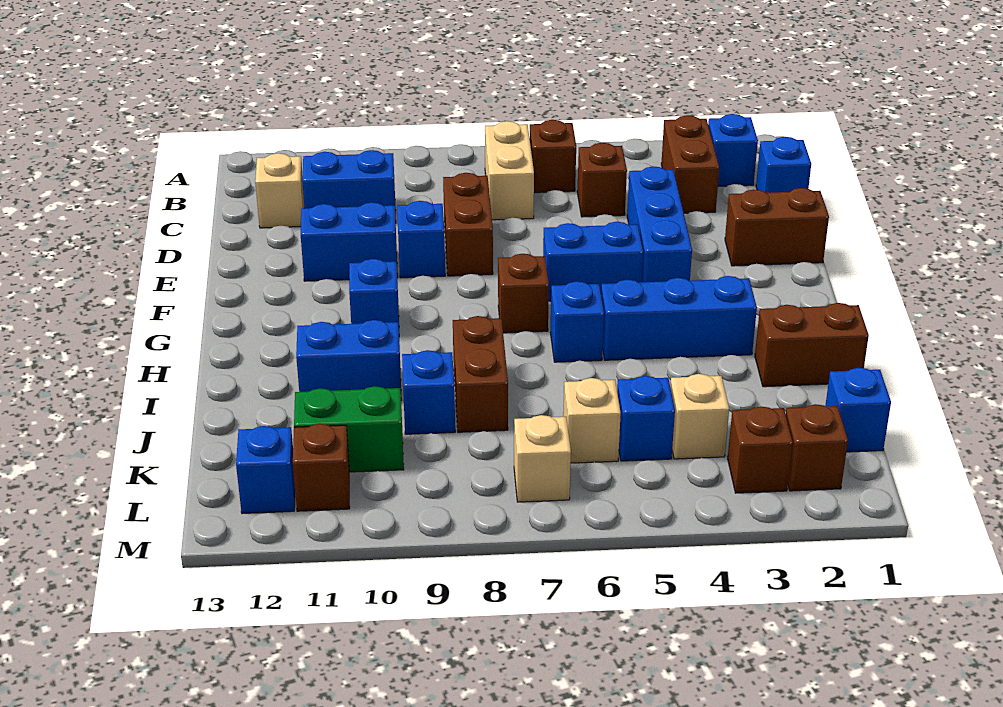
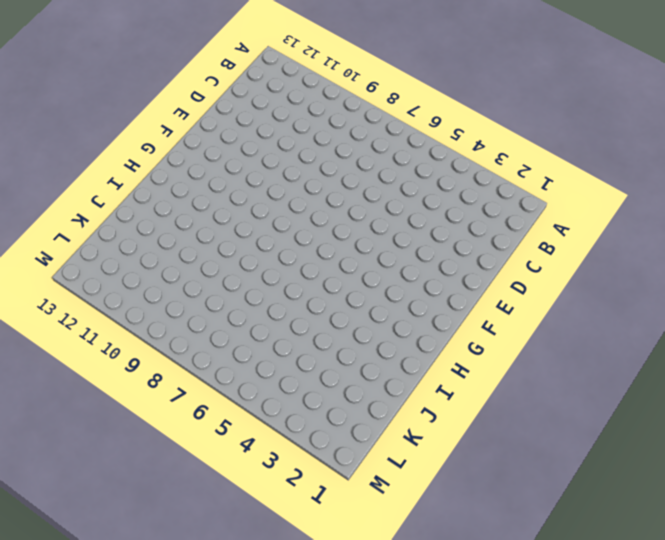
none -> blue 1x1 brick [708,114,758,186]
none -> brown 1x2 brick [661,115,719,213]
none -> brown 1x1 brick [530,120,576,193]
none -> tan 1x2 brick [485,121,534,220]

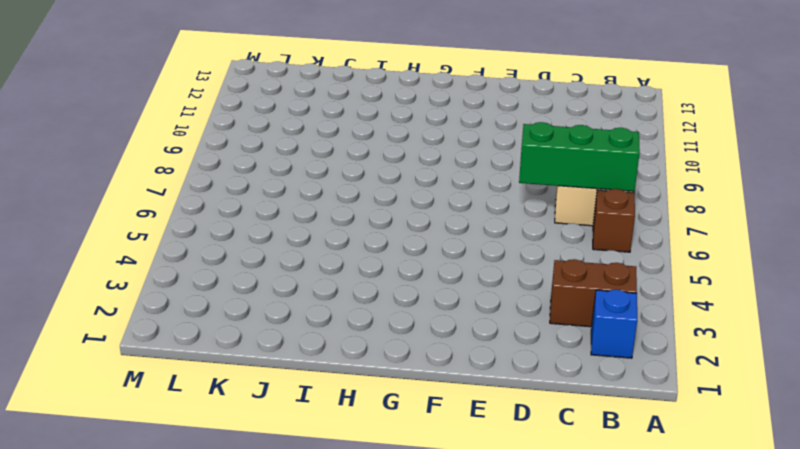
green 1x3 brick [519,122,640,191] -> none
none -> blue 1x1 brick [756,137,811,193]
none -> brown 1x1 brick [577,143,627,217]
none -> blue 1x2 brick [302,150,396,219]
none -> tan 1x1 brick [255,153,304,228]

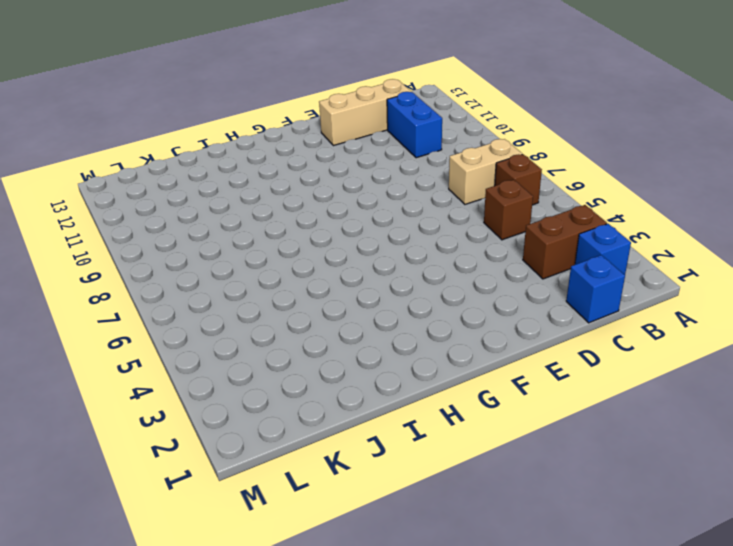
tan 1x3 brick [319,79,411,146] -> tan 1x1 brick [255,153,304,228]
none -> blue 1x3 brick [627,166,692,282]
none -> brown 1x2 brick [443,173,493,276]
none -> brown 1x2 brick [725,188,829,266]
none -> blue 1x1 brick [397,201,445,278]

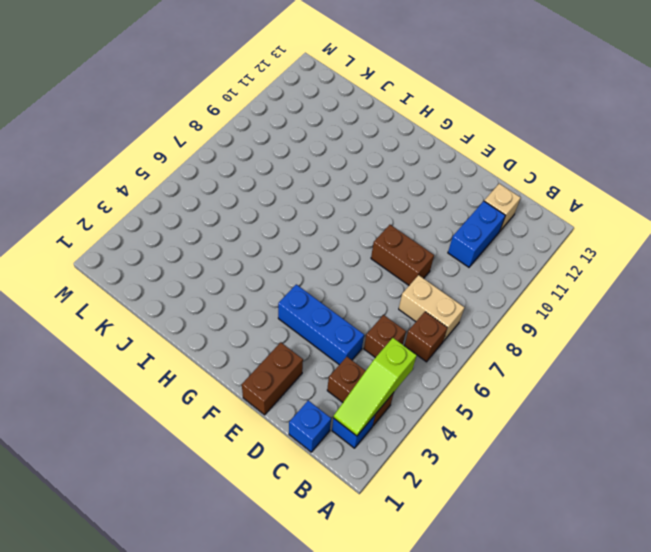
lime 1x3 slope [333,338,417,436] -> none
none -> blue 1x1 brick [397,201,445,278]
none -> blue 1x2 brick [301,202,398,281]
none -> blue 1x2 brick [543,222,643,301]
none -> brown 1x1 brick [498,254,549,333]

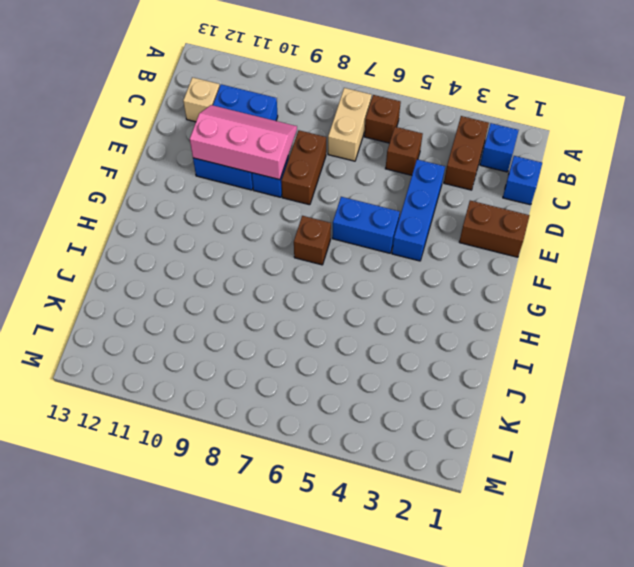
pink 2x3 slope [190,105,297,180] -> none
none -> blue 1x1 brick [349,259,399,324]
none -> blue 1x3 brick [601,276,757,360]
none -> blue 1x1 brick [550,281,604,362]
none -> brown 1x2 brick [755,303,869,387]

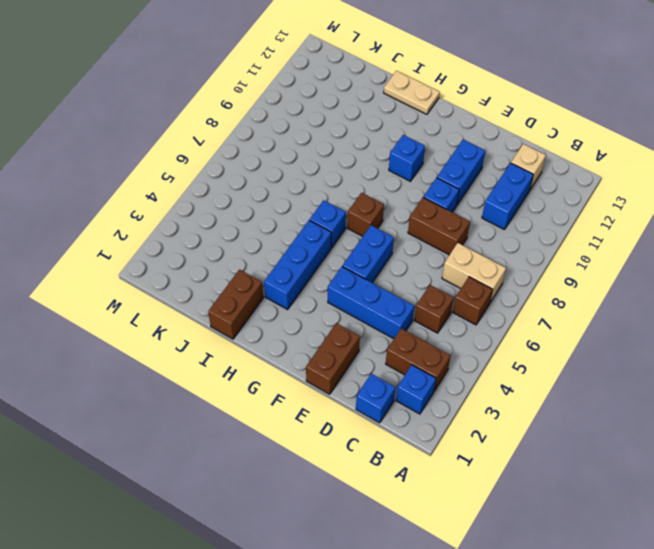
tan 1x2 plate [384,71,440,114] -> none
none -> brown 1x2 brick [453,316,508,432]
none -> blue 1x2 brick [296,320,401,392]
none -> blue 1x1 brick [402,350,455,434]
none -> blue 1x1 brick [825,368,891,452]

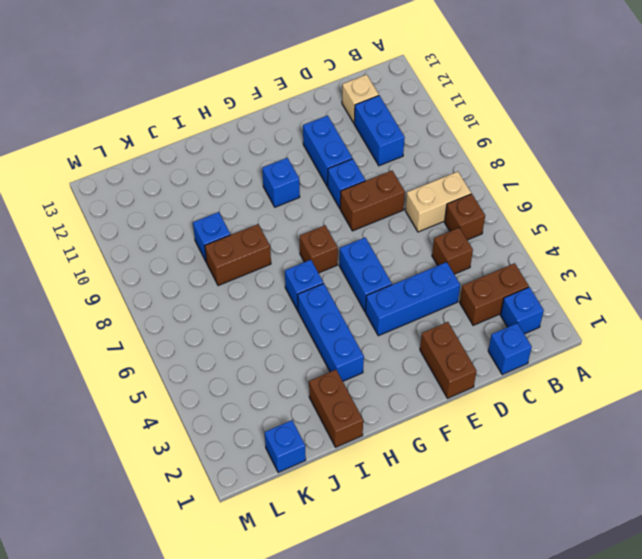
none -> blue 1x2 brick [296,320,401,392]
none -> tan 1x1 brick [670,374,729,459]
none -> blue 1x1 brick [617,376,675,461]
none -> tan 1x1 brick [563,378,621,463]

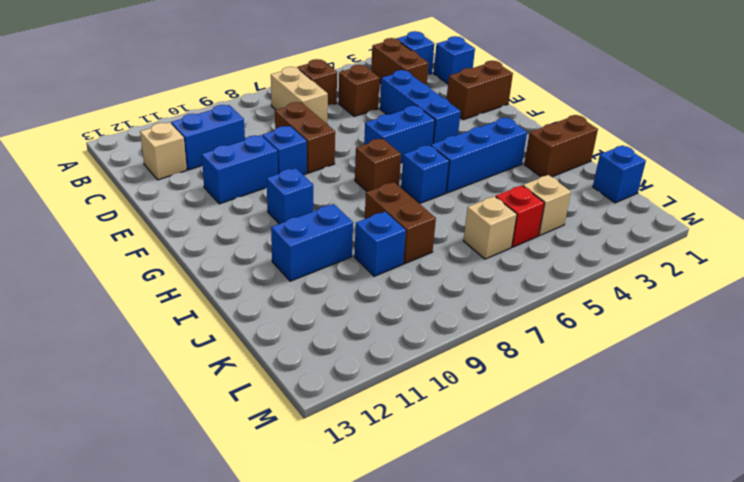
red 1x1 brick [496,185,544,247] -> blue 1x1 brick [617,376,675,461]
none -> green 1x2 brick [294,386,404,472]
none -> brown 1x1 brick [786,404,848,491]
none -> brown 1x1 brick [728,406,793,493]
none -> tan 1x1 brick [514,415,571,502]

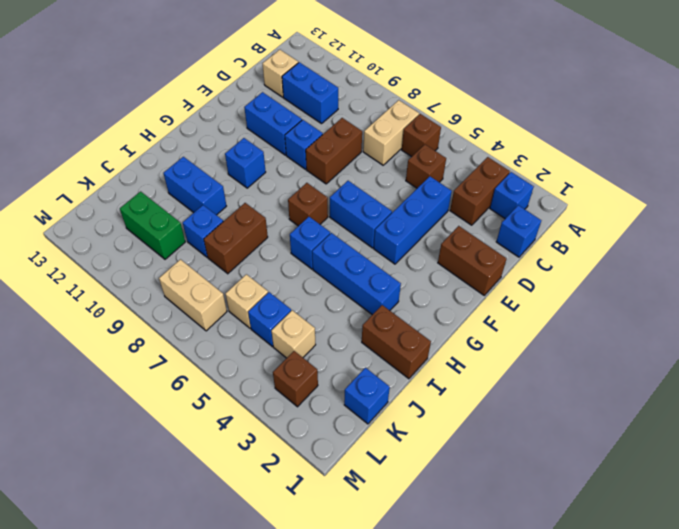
tan 1x2 brick [159,259,227,331] -> tan 1x1 brick [514,415,571,502]
none -> brown 1x1 brick [786,404,848,491]
none -> brown 1x1 brick [293,424,350,511]
none -> blue 1x1 brick [236,426,295,514]

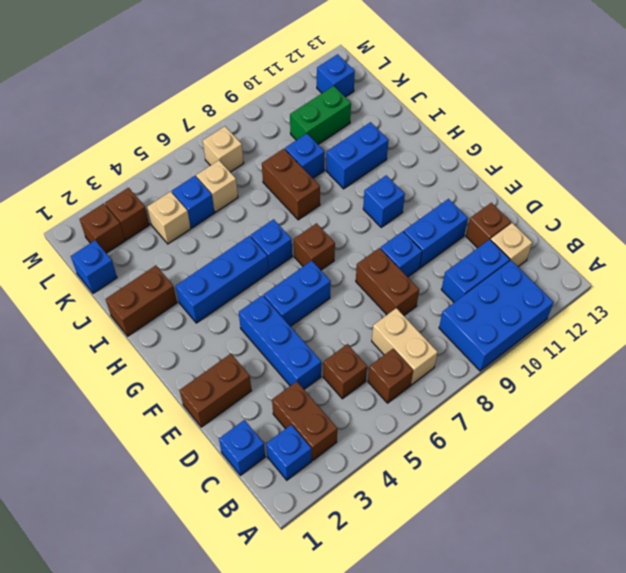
blue 2x3 brick [439,260,553,371] -> none
brown 1x1 brick [466,203,511,248] -> brown 1x1 brick moved to [293,424,350,511]

